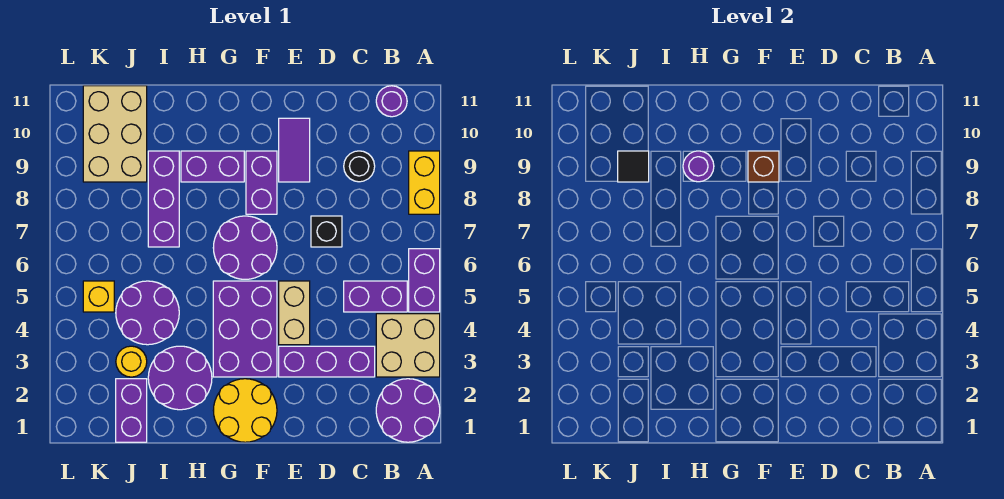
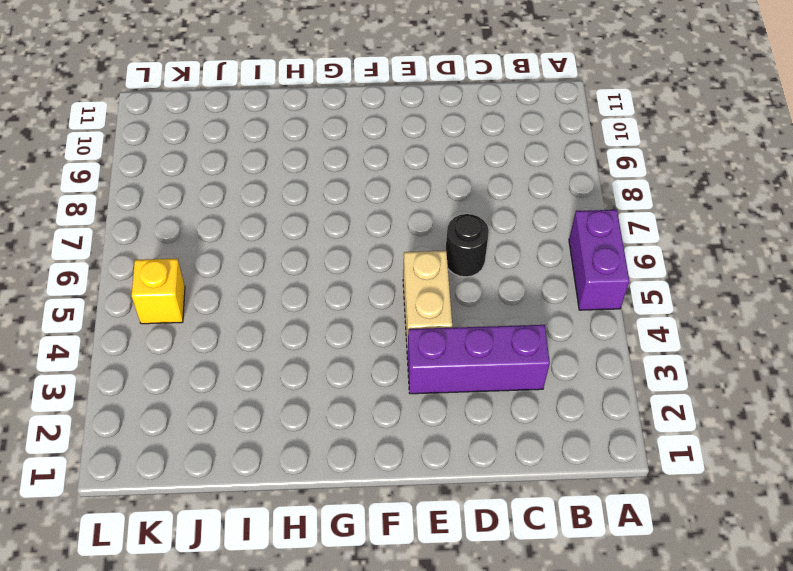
black 1x1 round brick [445,214,489,277] -> black 1x1 round brick moved to [344,151,375,182]
none -> purple 2x2 round brick [376,379,440,442]
none -> tan 2x2 brick [376,314,440,377]
none -> yellow 1x2 brick [409,151,440,214]

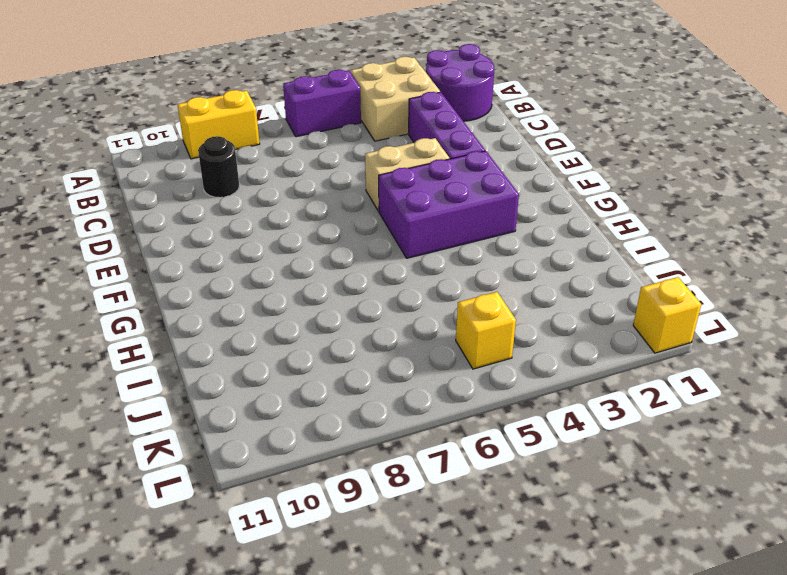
yellow 1x1 brick [633,277,701,353] -> none
none -> purple 1x2 brick [344,281,407,312]
none -> purple 1x1 round brick [376,86,407,117]
none -> black 1x1 brick [311,216,342,247]

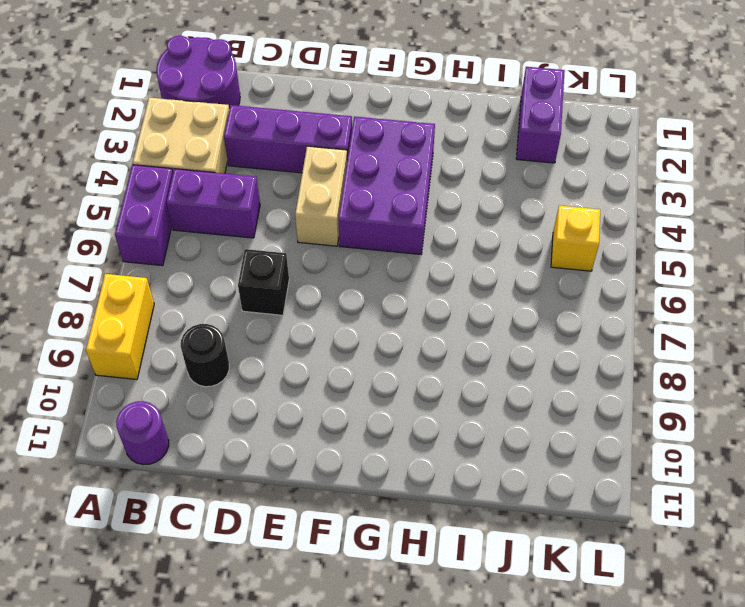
none -> purple 1x2 tile [279,118,310,182]
none -> yellow 2x2 round brick [213,379,277,442]
none -> purple 2x2 round brick [213,216,277,279]

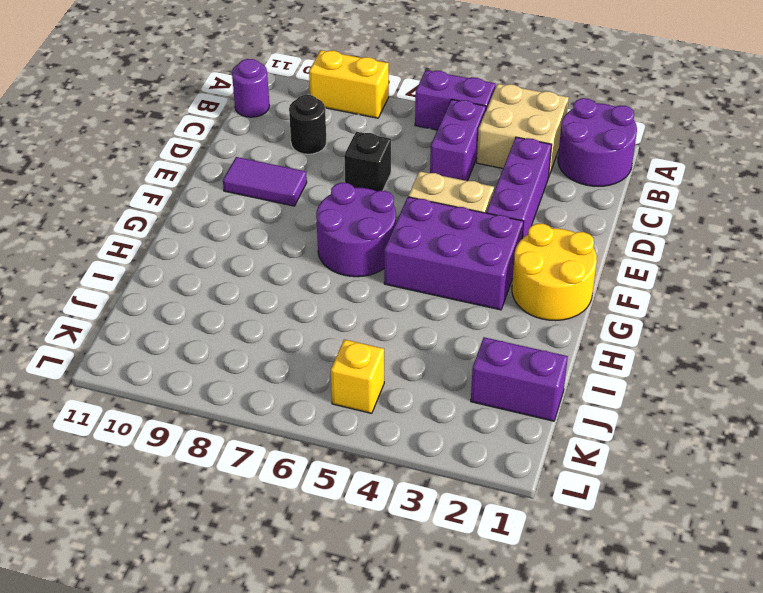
none -> purple 1x2 brick [246,151,277,214]
none -> purple 1x2 brick [181,151,244,182]
none -> purple 2x2 round brick [148,346,212,410]

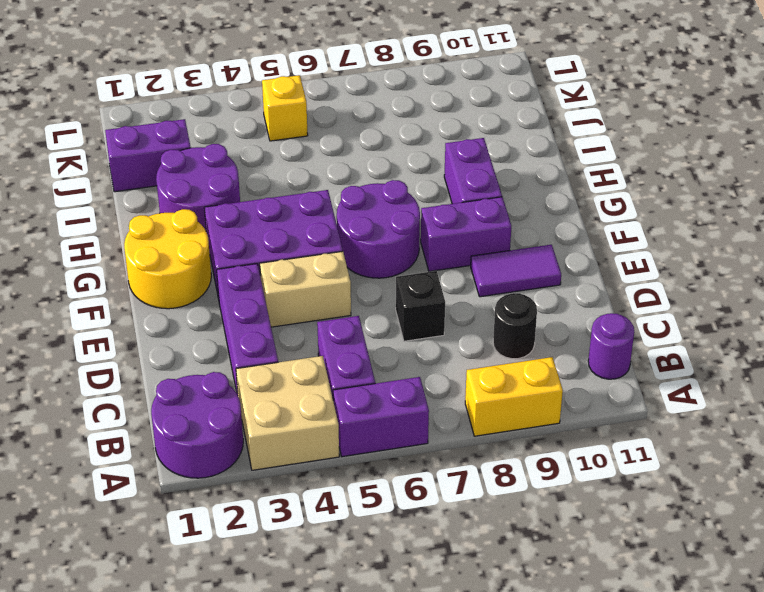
none -> purple 2x2 round brick [116,281,179,345]
none -> purple 1x3 brick [148,151,179,247]
none -> yellow 1x1 round brick [116,346,147,377]

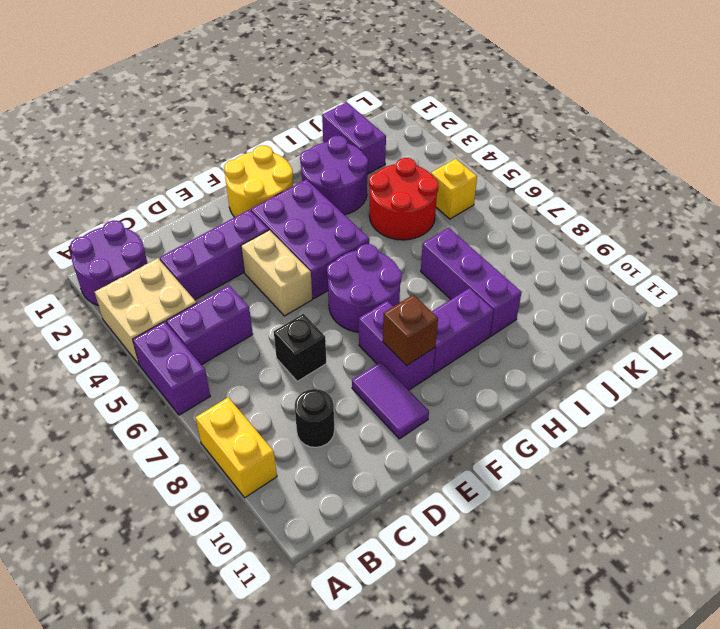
red 2x2 round brick [369,158,439,240] -> purple 2x2 round brick [116,281,179,345]
none -> purple 1x1 round brick [376,86,407,117]
none -> yellow 1x1 round brick [116,346,147,377]
none -> tan 2x3 brick [83,86,147,182]

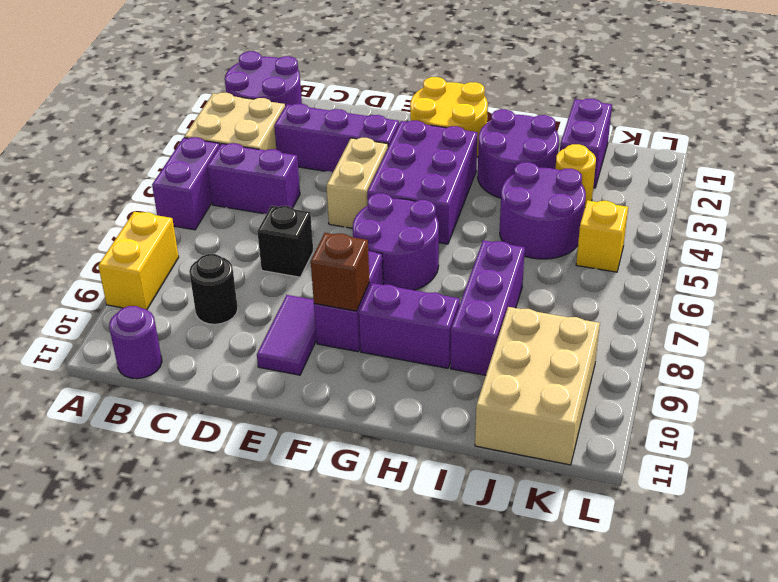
none -> purple 1x1 round brick [683,151,714,182]
none -> black 1x1 tile [618,151,649,182]

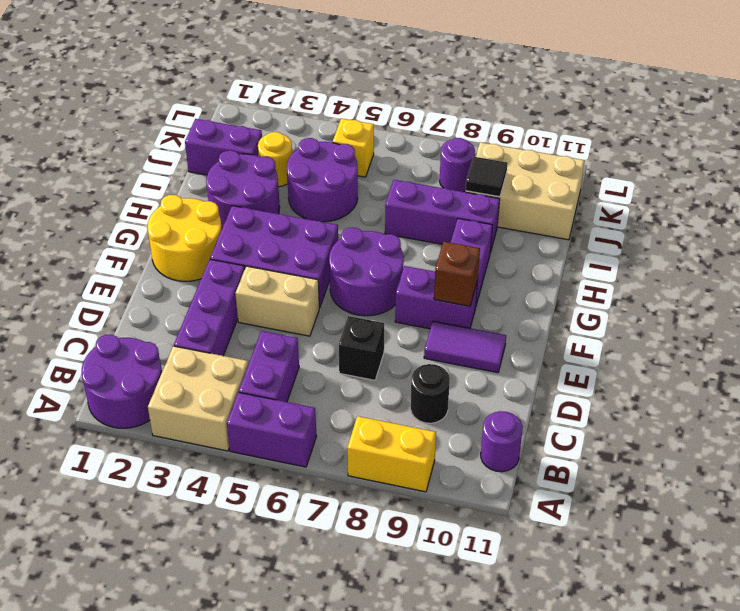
purple 1x1 round brick [440,138,475,192] -> purple 1x1 round brick moved to [683,151,714,182]

